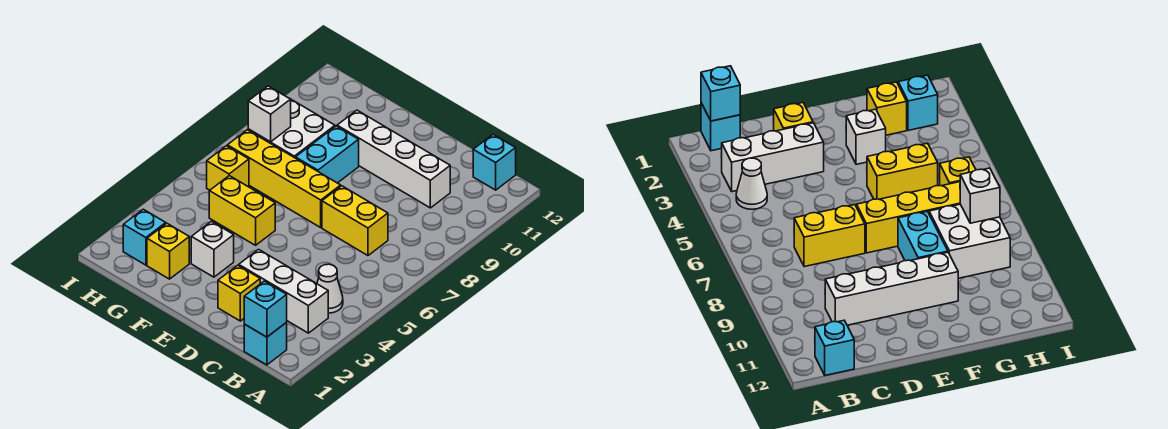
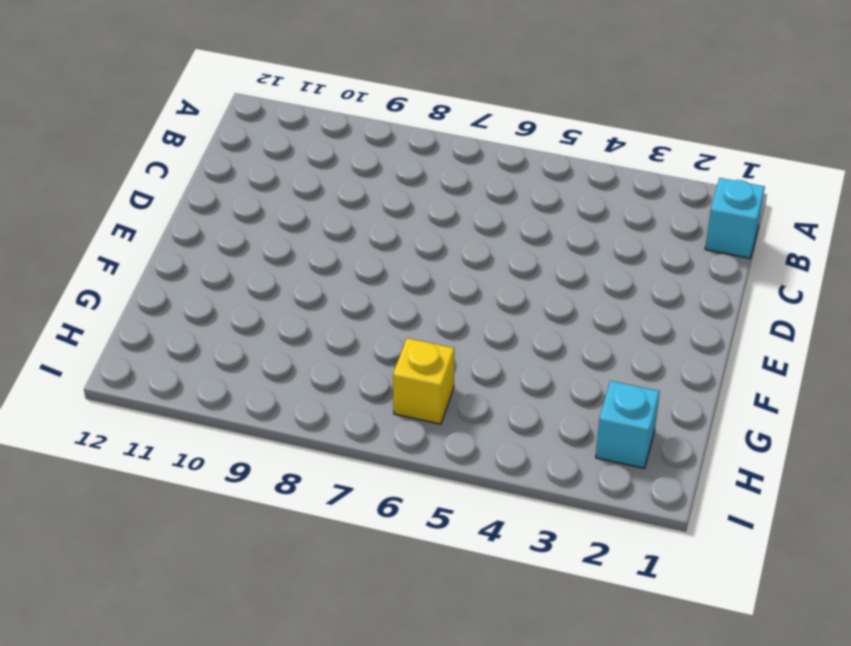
none -> white 1x3 brick [239,249,328,333]
none -> white 1x1 cone [317,264,343,313]
none -> cyan 1x1 brick [473,135,516,190]

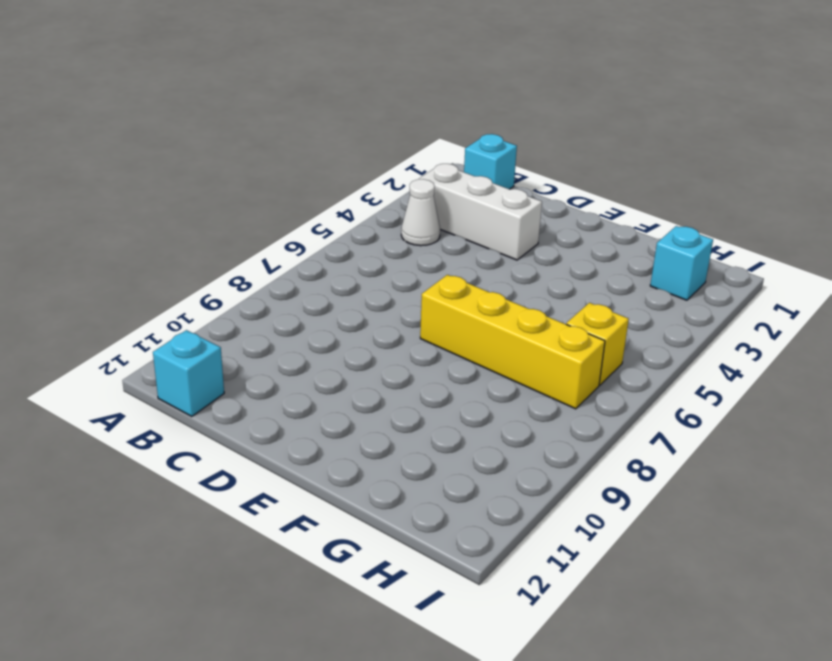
none -> yellow 1x2 brick [322,186,388,255]
none -> white 1x4 brick [337,110,450,208]
none -> yellow 1x1 brick [218,265,260,321]

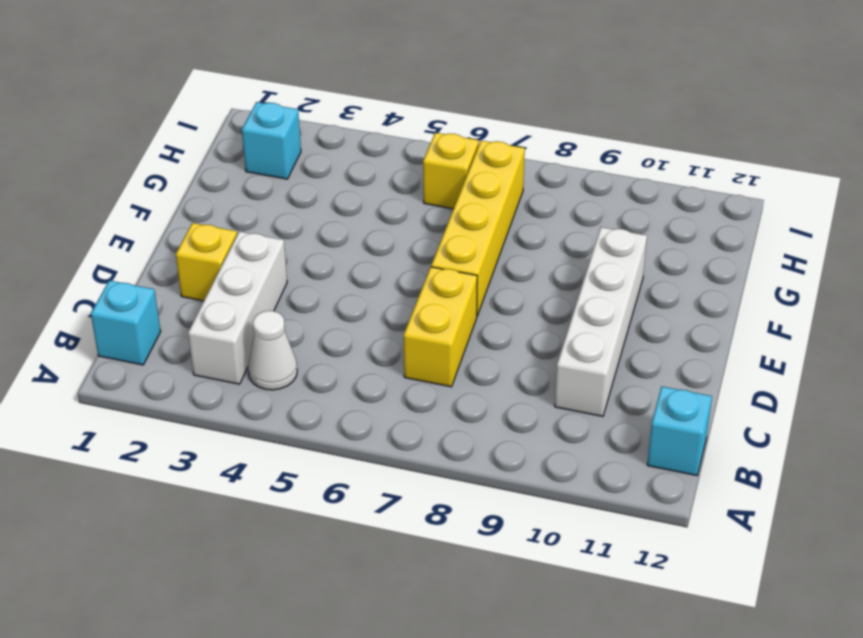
none -> white 1x1 brick [191,221,234,277]
none -> yellow 1x2 brick [209,176,275,245]
none -> cyan 1x2 brick [296,126,359,183]

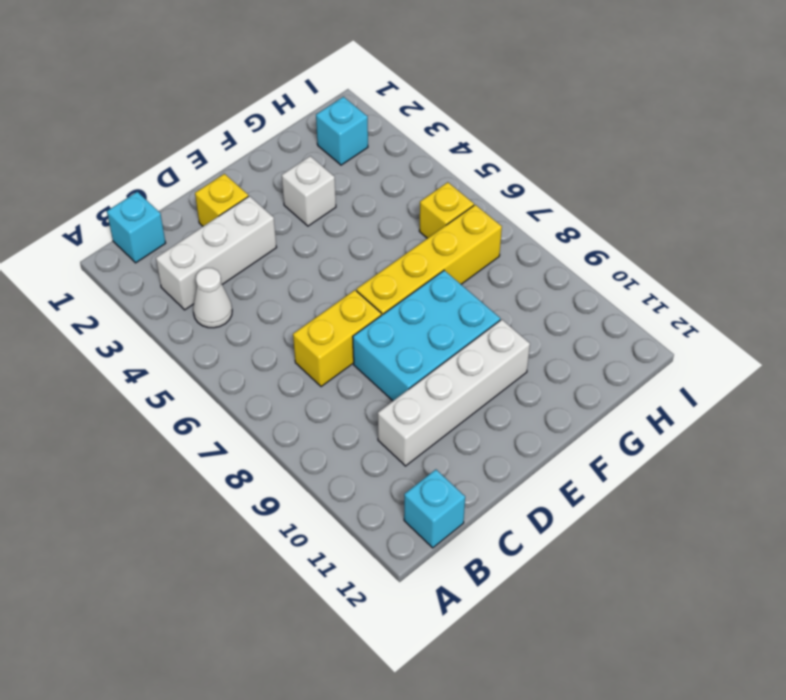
cyan 2x3 brick [353,270,500,401] -> cyan 1x2 brick [296,126,359,183]
none -> yellow 1x2 brick [209,176,275,245]
none -> yellow 1x1 brick [147,223,189,279]
none -> white 2x2 brick [248,100,335,158]

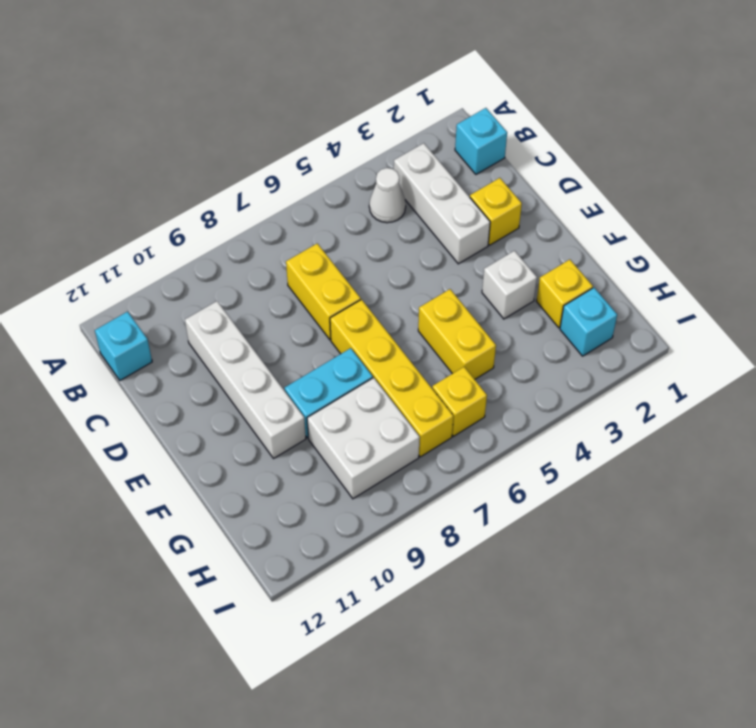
none -> cyan 1x1 brick [244,281,287,337]
none -> white 1x1 brick [248,86,291,142]

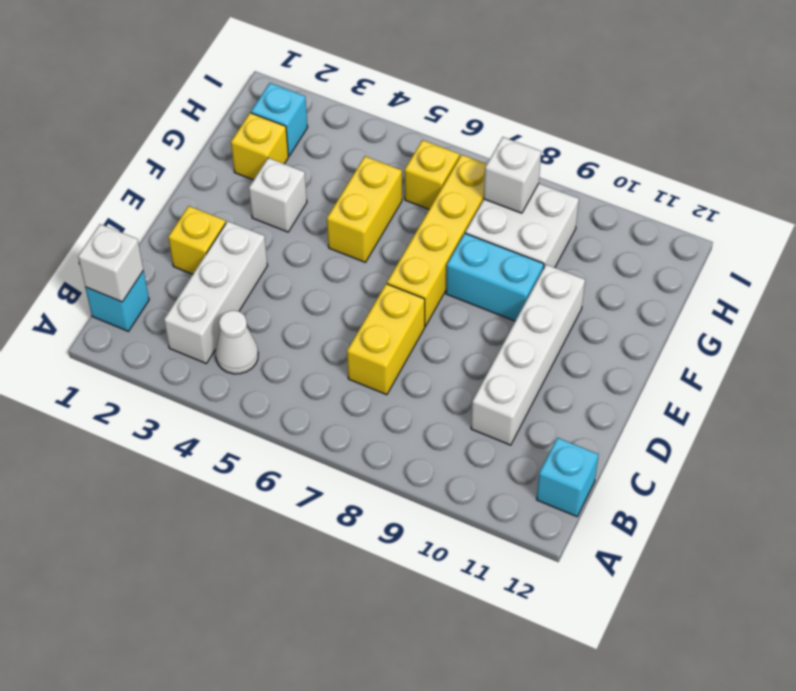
white 1x1 brick [78,224,143,302] -> cyan 1x1 brick [244,281,287,337]

